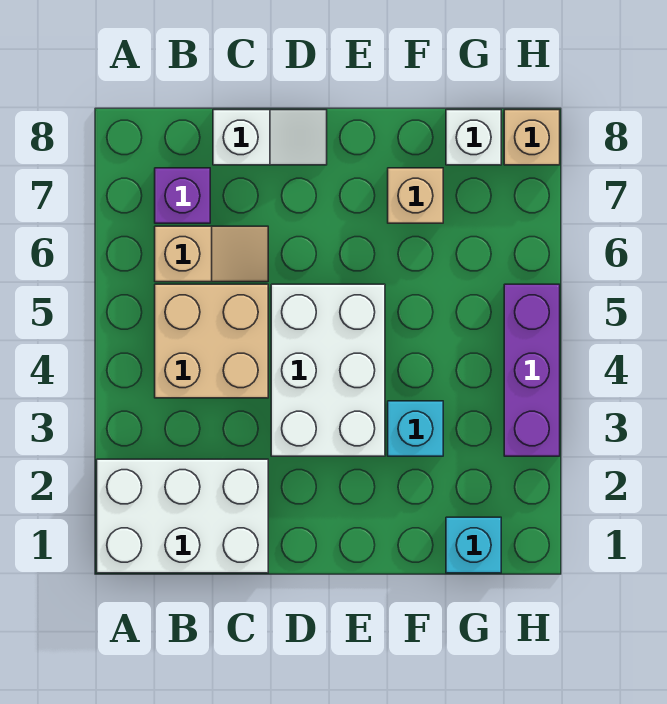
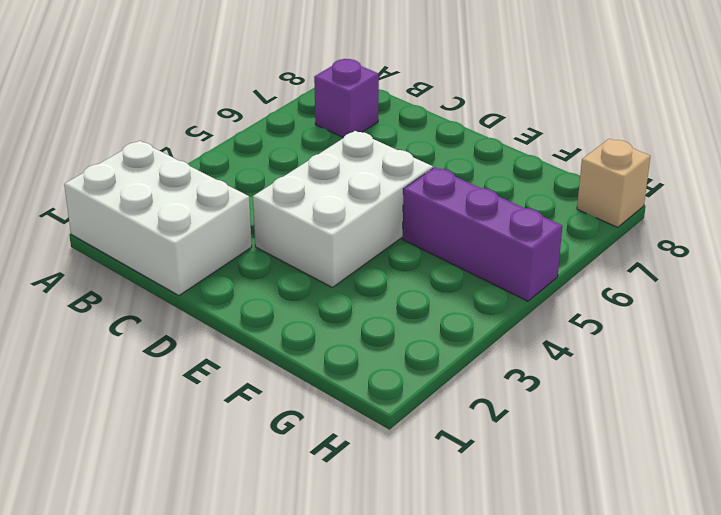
purple 1x3 brick [403,167,562,301] -> purple 1x3 brick turned to [504,284,560,456]
none -> tan 2x2 brick [155,284,268,398]
none -> tan 1x2 slope [155,226,268,282]
none -> white 1x2 slope [213,110,327,165]

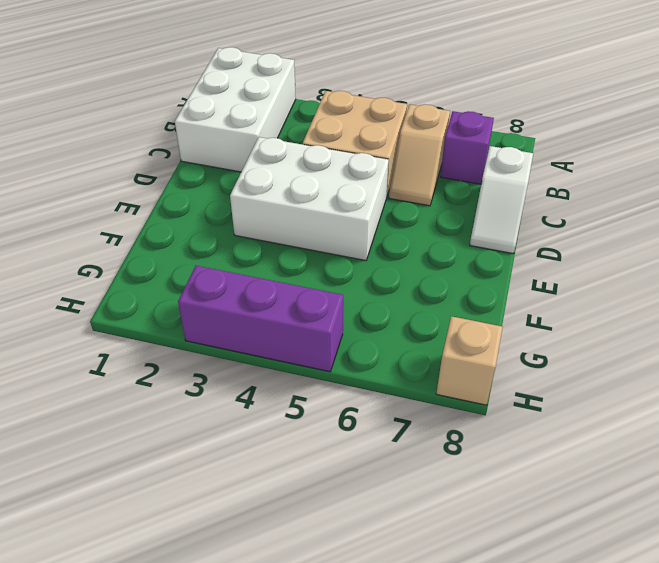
none -> cyan 1x1 brick [388,401,443,456]
none -> tan 1x1 brick [388,168,443,223]
none -> cyan 1x1 brick [446,517,501,573]

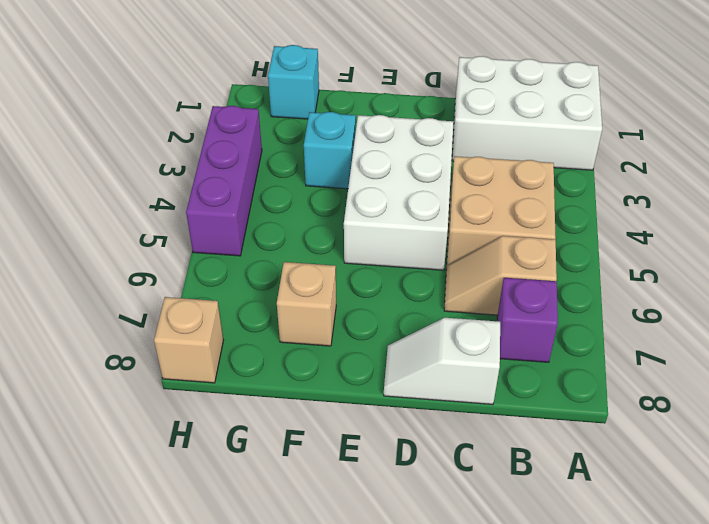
none -> white 1x1 brick [446,110,501,165]

